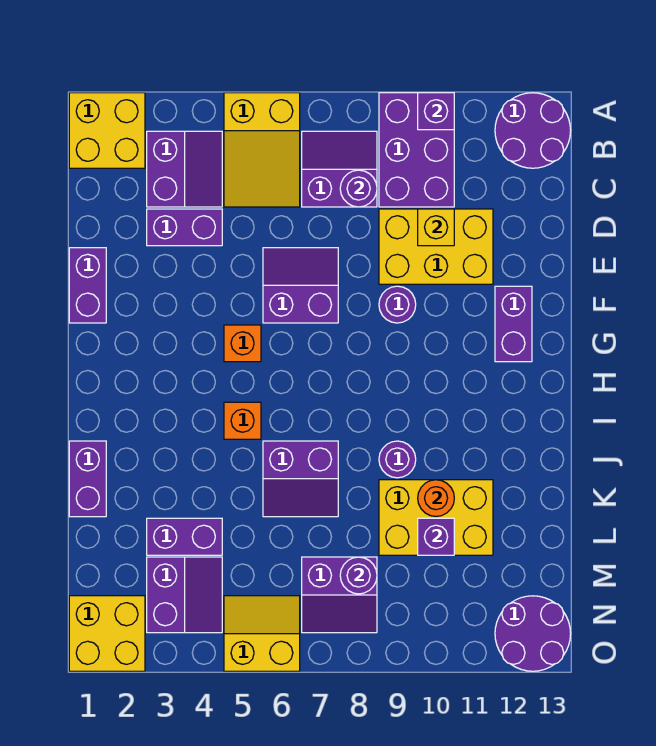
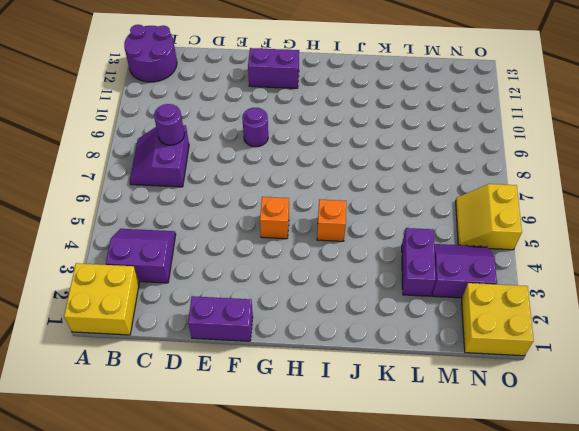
none -> yellow 2x3 slope [224,93,300,207]
none -> purple 2x3 brick [379,93,454,207]
none -> purple 1x2 brick [147,209,222,246]
none -> yellow 2x3 brick [379,209,493,284]

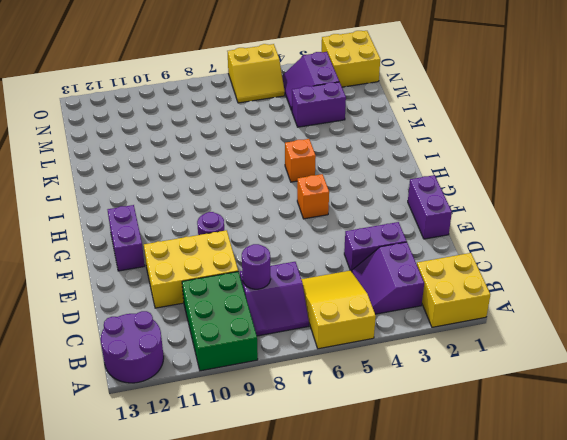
green 2x3 brick [182,272,258,371] -> purple 2x3 brick [379,93,454,207]
none -> purple 2x2 slope [263,248,338,323]
none -> purple 1x2 brick [69,441,106,517]
none -> purple 2x2 slope [263,441,338,517]
none -> purple 1x1 round brick [379,441,416,478]

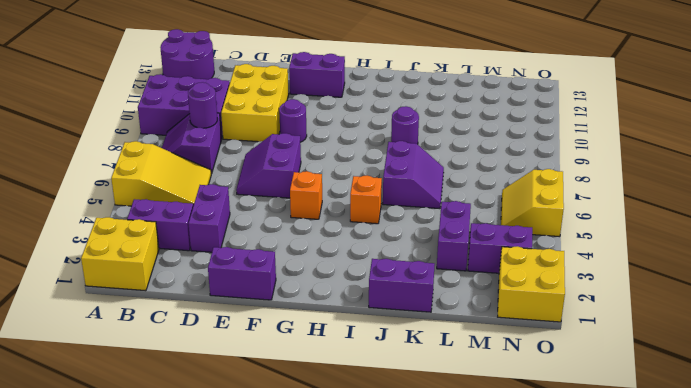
none -> yellow 2x3 brick [379,480,493,555]
none -> purple 2x2 slope [302,557,377,633]
none -> purple 2x2 round brick [495,596,571,671]
none -> purple 1x1 brick [418,93,454,130]

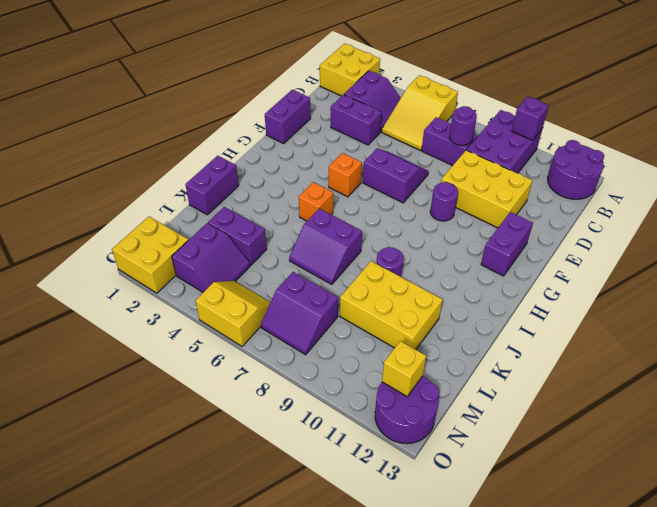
yellow 1x1 brick [382,341,426,396] -> yellow 1x1 brick moved to [418,209,454,246]
none -> orange 1x1 round brick [418,480,454,516]
none -> purple 1x1 brick [418,518,454,555]
none -> purple 1x1 round brick [340,557,377,594]

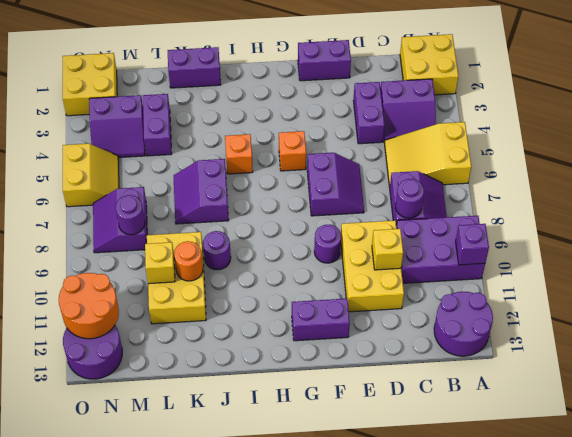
yellow 1x1 brick [145,242,175,284] -> purple 1x1 brick [418,518,454,555]
orange 2x2 round brick [59,273,119,339] -> none

